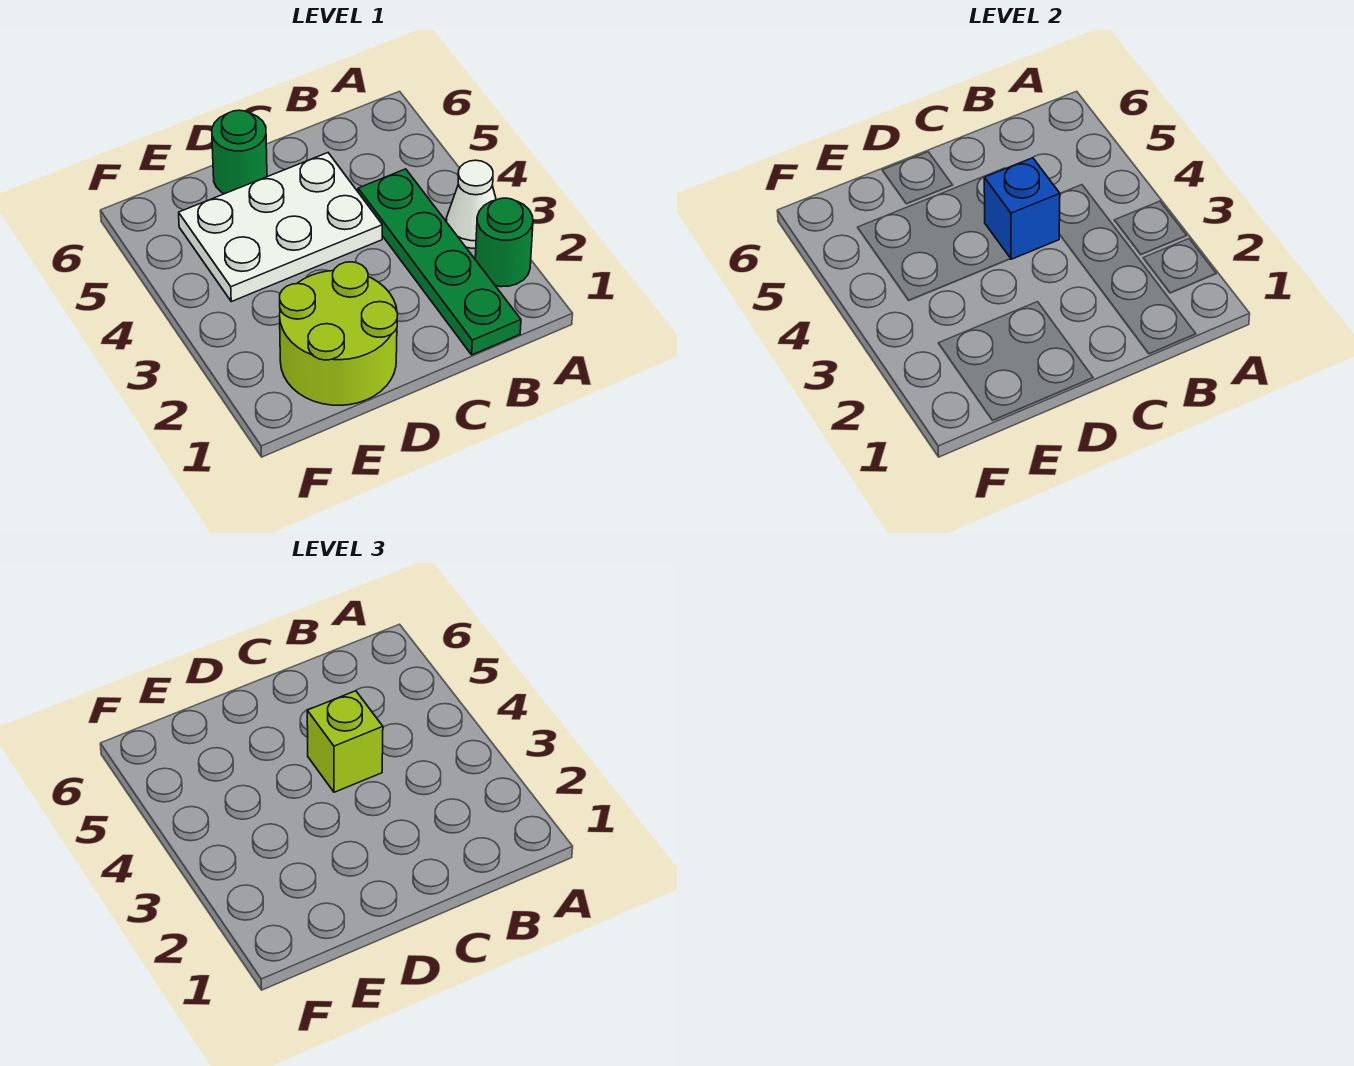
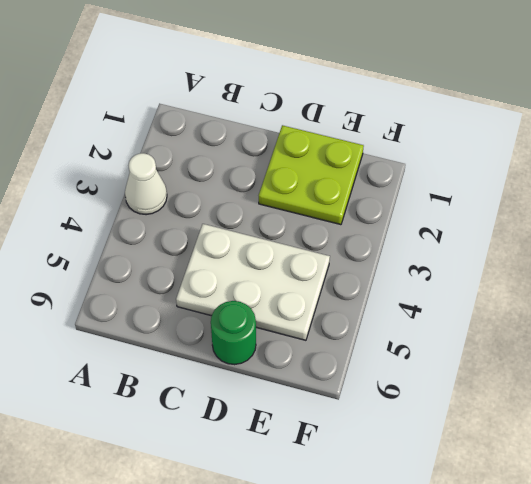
lime 2x2 plate [259,125,364,225] -> lime 2x2 round brick [280,262,398,405]
none -> green 1x1 round brick [475,198,533,287]
none -> green 1x4 plate [358,169,521,355]

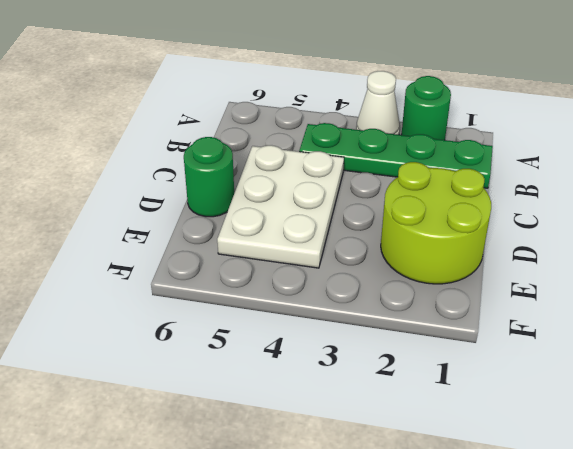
none -> blue 1x1 brick [984,158,1060,259]
none -> lime 1x1 brick [307,691,383,792]

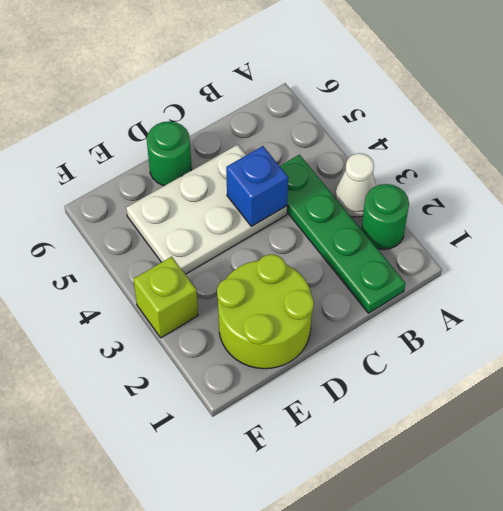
lime 1x1 brick [133,257,198,338] -> lime 1x1 brick moved to [307,691,383,792]

